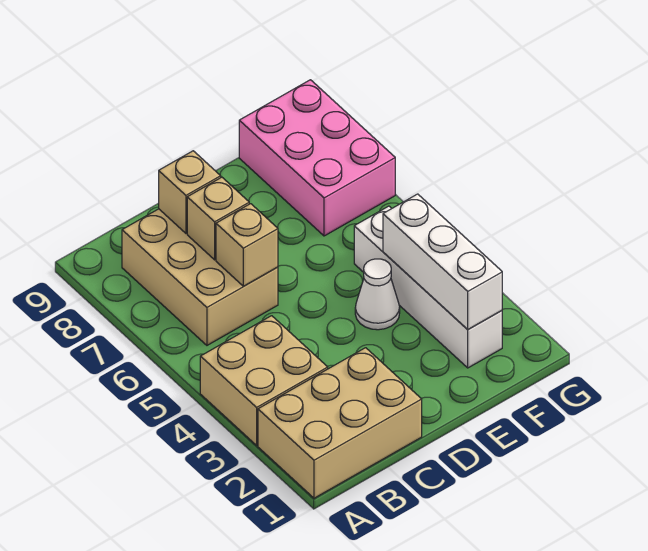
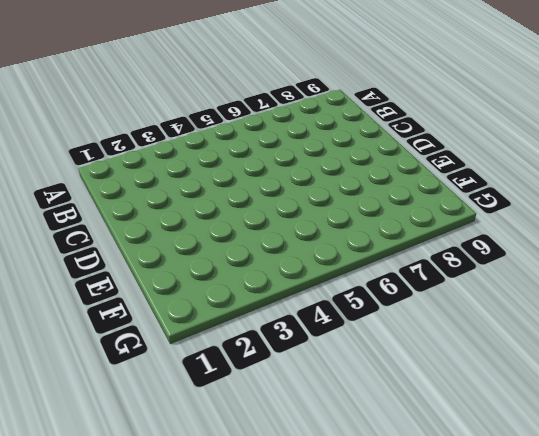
none -> tan 2x3 brick [258,348,422,498]
none -> tan 2x2 brick [200,316,328,445]

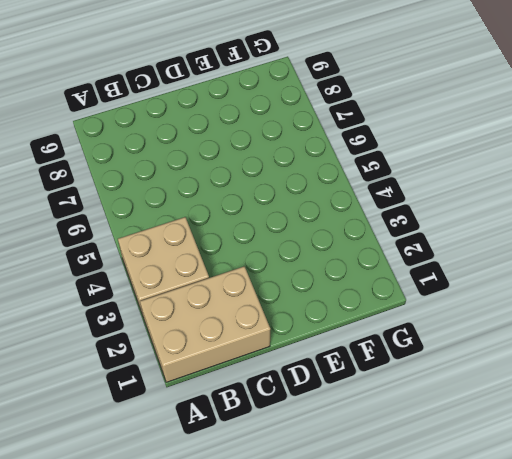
none -> tan 2x3 brick [122,209,278,345]
none -> white 1x1 cone [355,259,400,330]

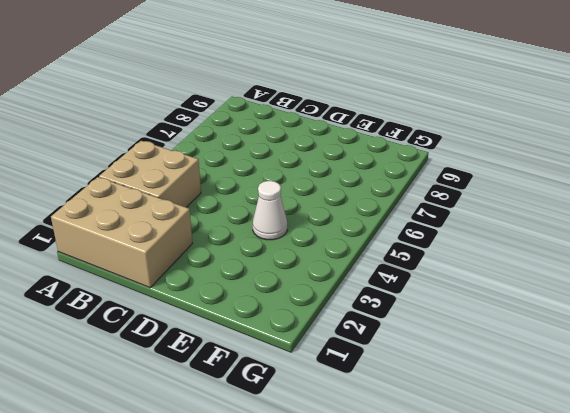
none -> tan 2x3 brick [122,209,278,345]
none -> white 1x4 brick [354,206,502,368]

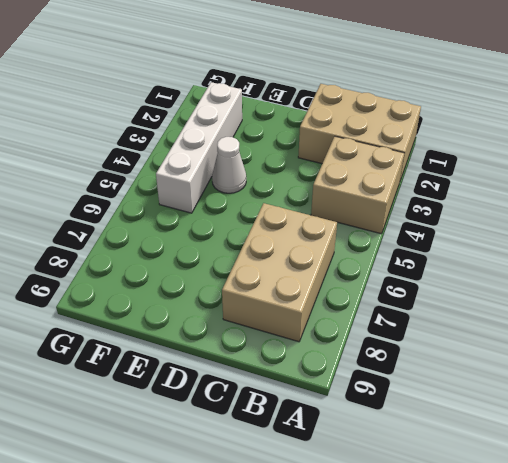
none -> pink 2x3 brick [239,80,395,236]
none -> tan 1x1 brick [216,204,278,286]

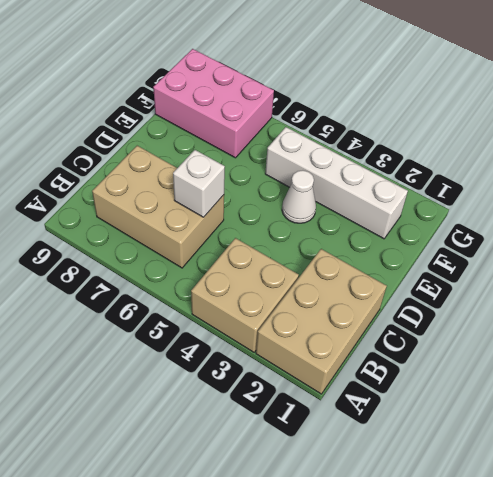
white 1x1 brick [173,150,225,217] -> tan 1x1 brick [216,204,278,286]
none -> tan 1x1 brick [187,177,249,260]
none -> tan 1x1 brick [159,151,221,233]

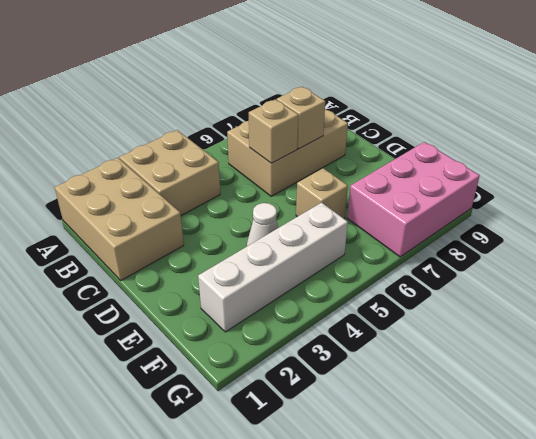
tan 1x1 brick [296,168,348,218] -> tan 1x1 brick moved to [159,151,221,233]
none -> white 1x3 brick [383,194,502,329]

